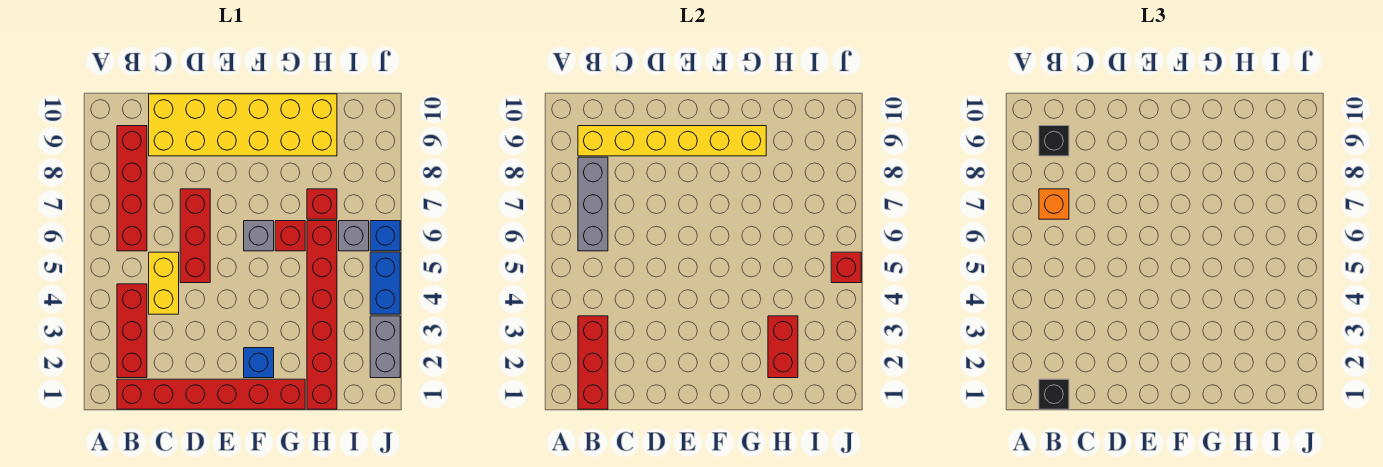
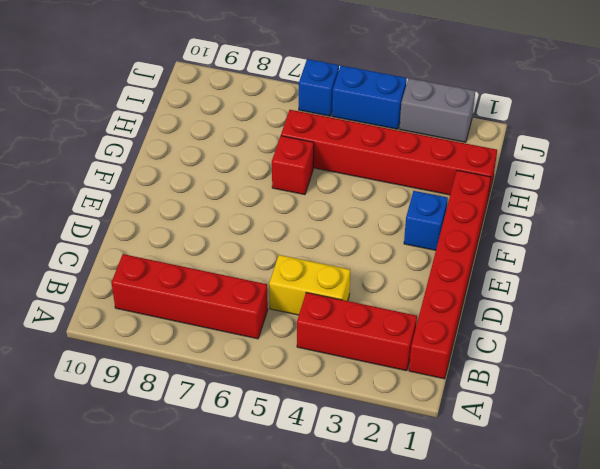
none -> yellow 2x6 brick [149,94,337,156]
none -> red 1x3 brick [180,189,210,283]
none -> grey 1x1 brick [244,221,274,251]

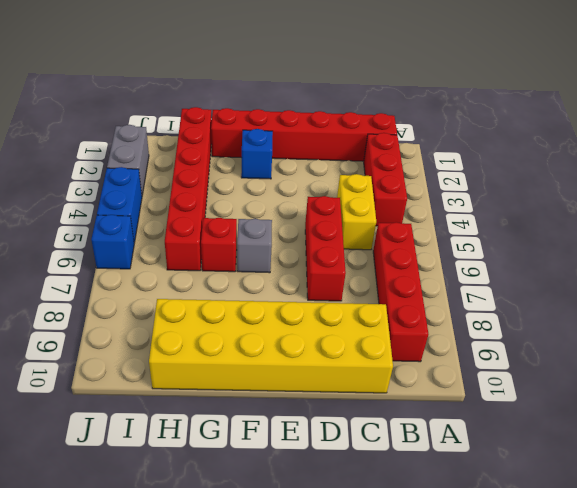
none -> red 1x1 brick [307,189,337,219]
none -> grey 1x1 brick [339,221,369,251]
none -> red 1x3 brick [578,316,608,409]

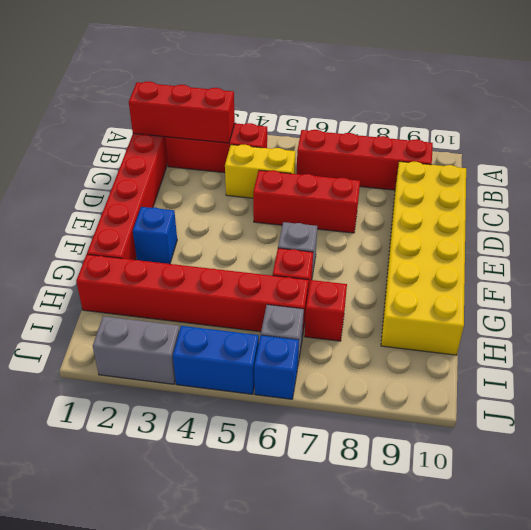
none -> grey 1x3 brick [578,157,608,251]
none -> yellow 1x6 brick [578,126,766,156]
none -> red 1x2 brick [768,316,798,378]

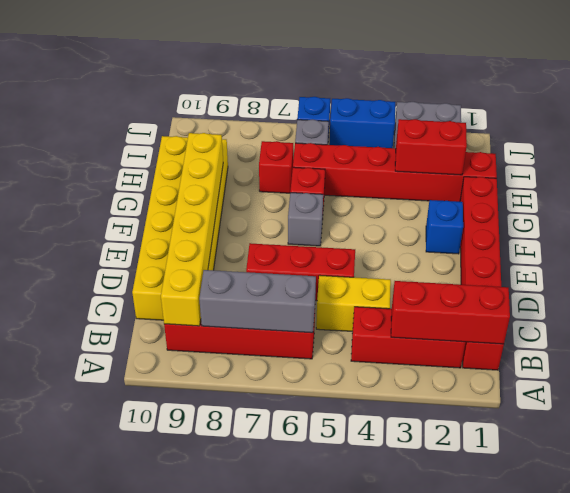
none -> red 1x1 brick [831,252,861,283]
none -> black 1x1 brick [1039,379,1069,409]
none -> orange 1x1 brick [1039,189,1069,219]

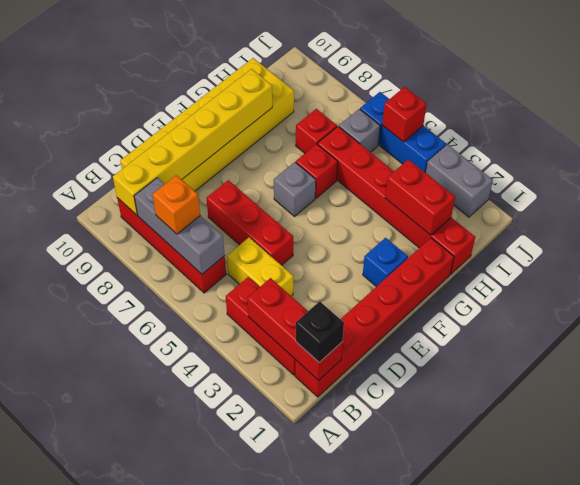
none -> black 1x1 brick [1039,126,1069,156]

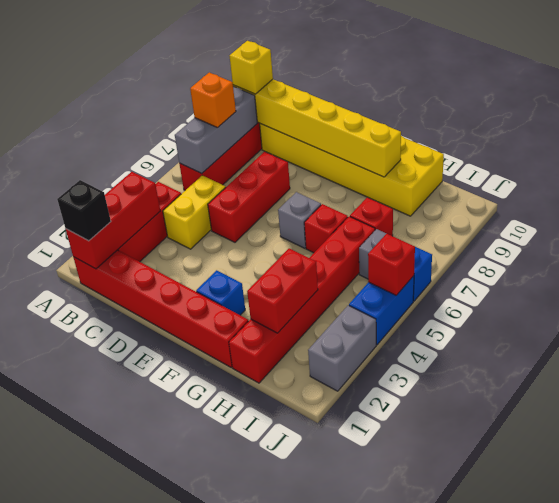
yellow 1x1 brick [230,41,273,94] -> black 1x1 brick [1039,126,1069,156]

